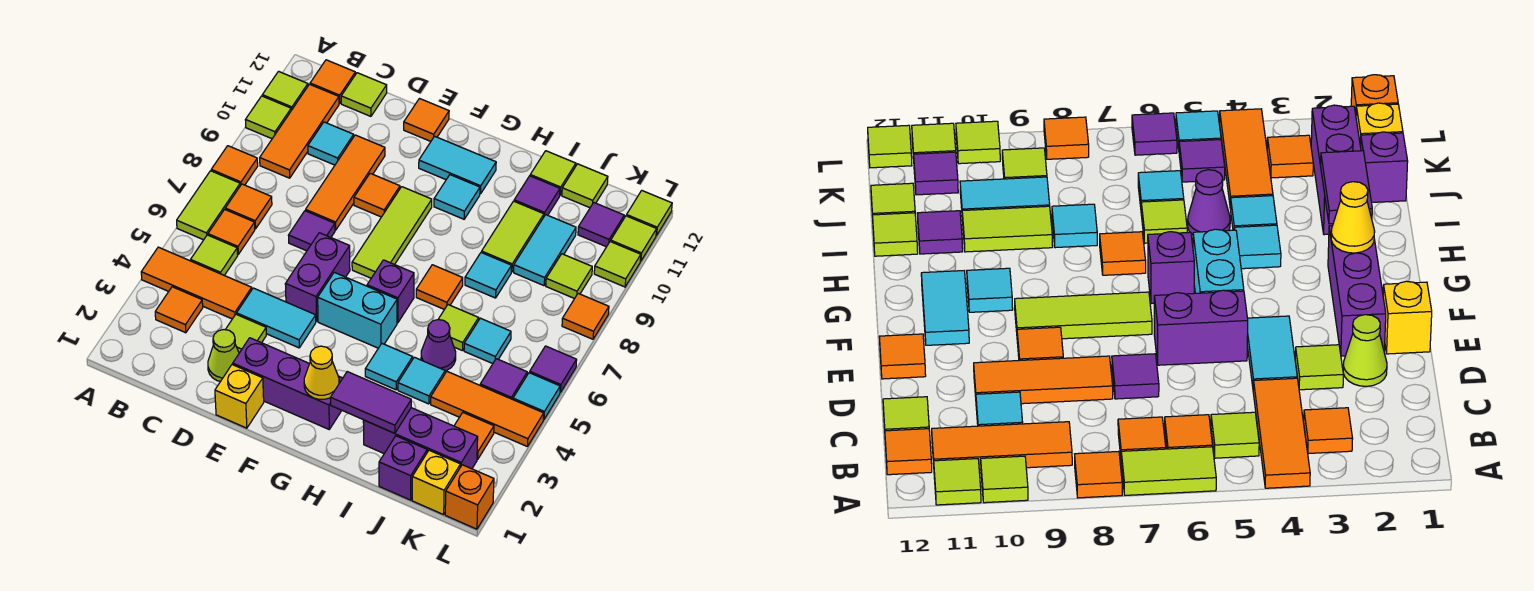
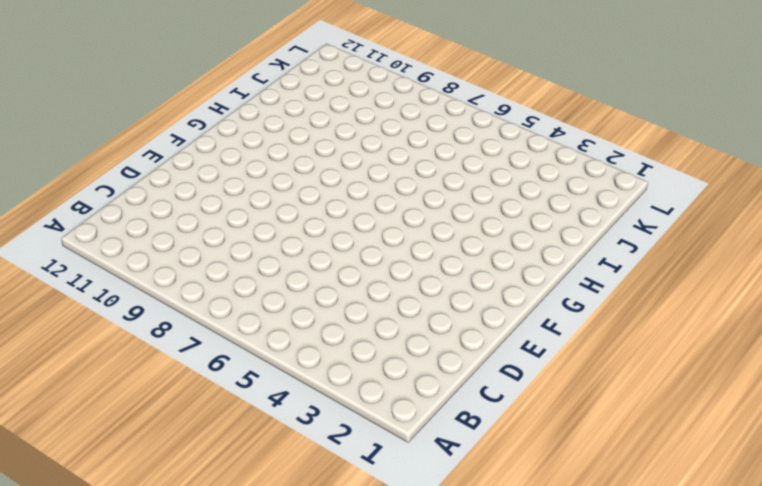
none -> orange 1x3 tile [141,247,252,319]
none -> lime 1x2 tile [177,171,240,240]
none -> orange 1x1 tile [211,146,258,186]
none -> lime 1x1 tile [246,96,291,139]

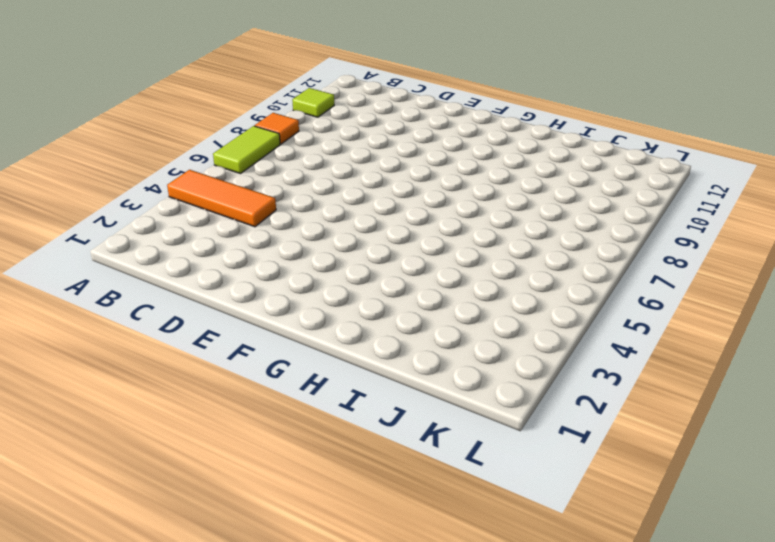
none -> lime 1x1 tile [262,71,308,110]
none -> orange 1x1 tile [155,287,203,333]
none -> lime 1x1 tile [191,235,238,275]
none -> orange 1x1 tile [208,209,255,254]

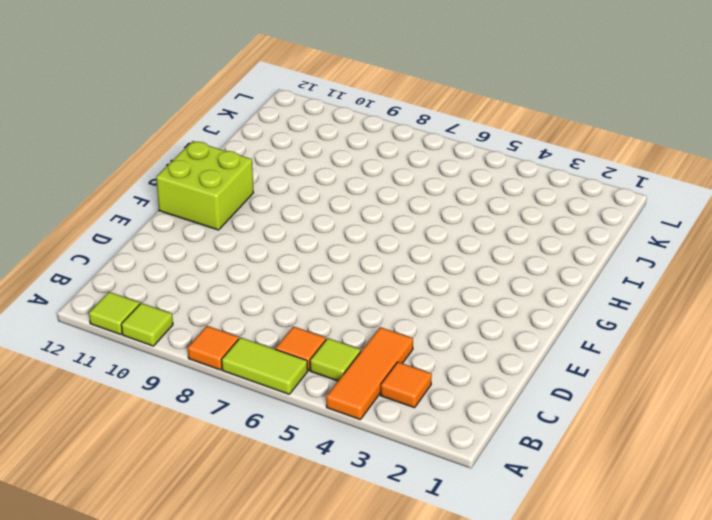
lime 2x2 brick [156,141,253,230] -> cyan 1x2 tile [419,136,496,194]
none -> orange 1x1 tile [225,184,272,229]
none -> orange 1x3 tile [260,84,339,178]
none -> orange 1x1 tile [310,60,355,103]
none -> cyan 1x1 tile [308,122,354,165]

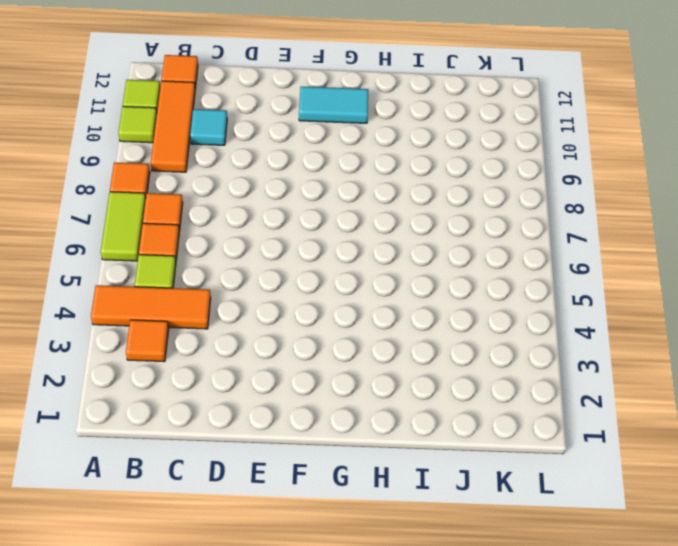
none -> lime 1x1 tile [341,73,387,116]
none -> lime 1x1 cone [208,330,239,382]
none -> lime 1x1 tile [225,314,266,353]
none -> cyan 1x2 tile [237,288,316,348]

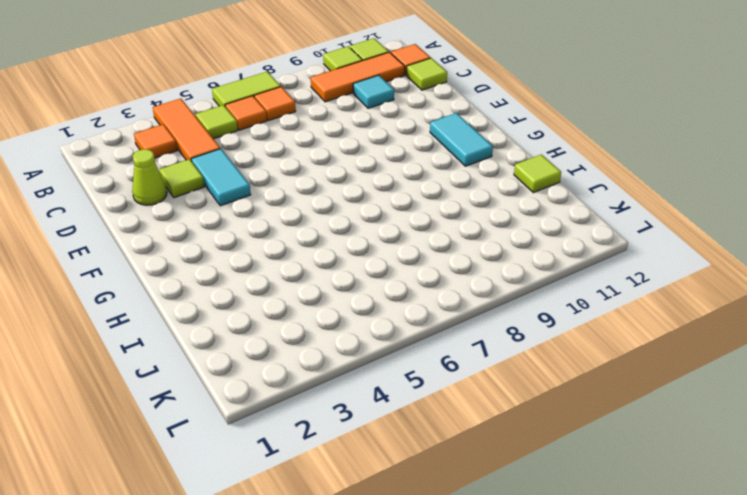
none -> orange 1x1 tile [211,146,258,186]
none -> purple 1x1 tile [288,211,335,251]
none -> orange 1x3 tile [306,135,385,230]
none -> yellow 1x1 brick [215,365,264,428]

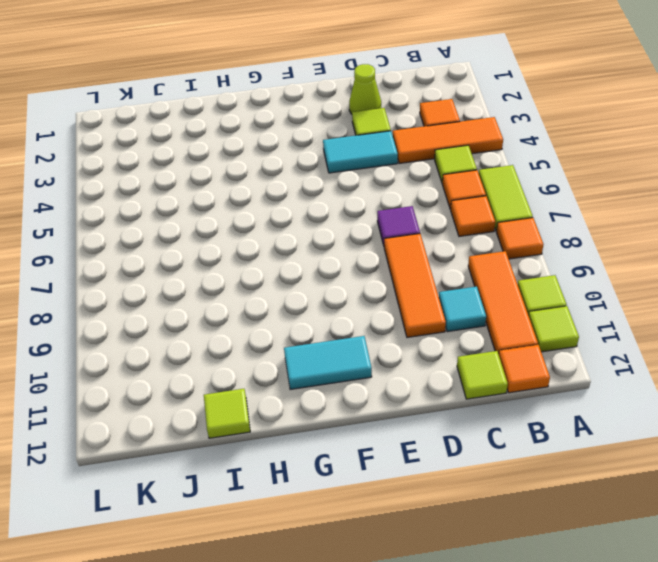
none -> yellow 1x1 brick [215,365,264,428]
none -> purple 1x3 brick [233,338,343,429]
none -> purple 1x2 brick [285,233,350,322]
none -> orange 1x1 tile [354,173,400,217]

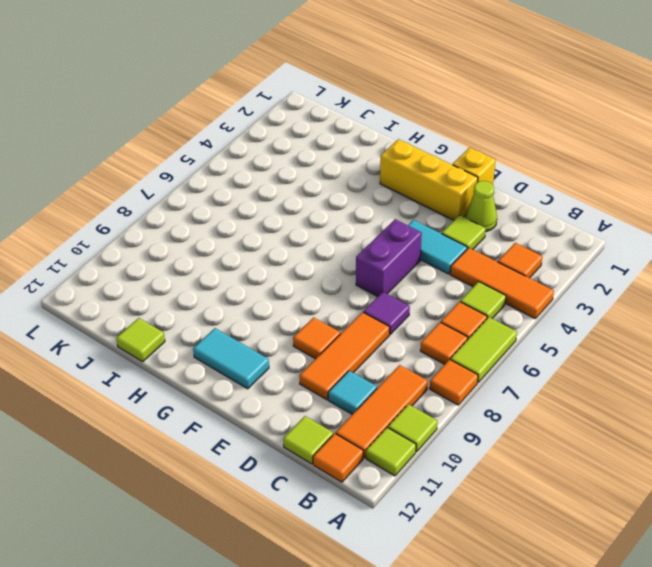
yellow 1x3 brick [380,139,478,220] -> purple 1x3 brick [233,338,343,429]
none -> orange 1x1 tile [404,99,449,141]
none -> cyan 1x2 brick [318,272,397,348]
none -> lime 1x3 tile [352,187,432,278]
none -> purple 1x1 brick [367,260,414,323]

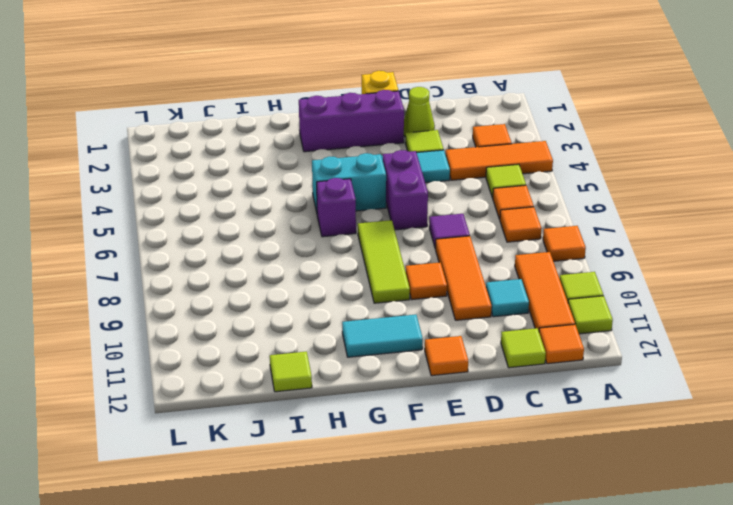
none -> lime 1x2 tile [177,171,240,240]
none -> cyan 1x1 tile [434,175,480,219]
none -> cyan 1x1 tile [365,344,413,390]
none -> orange 1x1 tile [416,265,463,309]

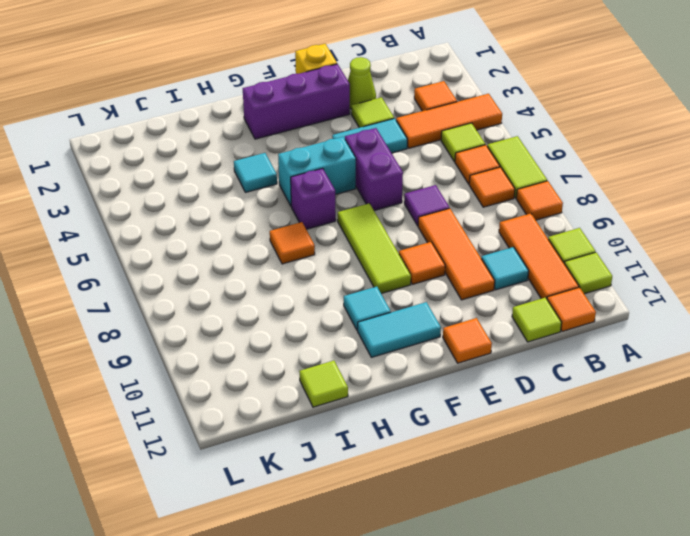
none -> purple 1x3 brick [363,408,478,469]
none -> cyan 1x1 tile [398,357,445,404]
none -> purple 1x1 cone [421,320,456,371]
none -> lime 1x1 tile [438,305,479,351]

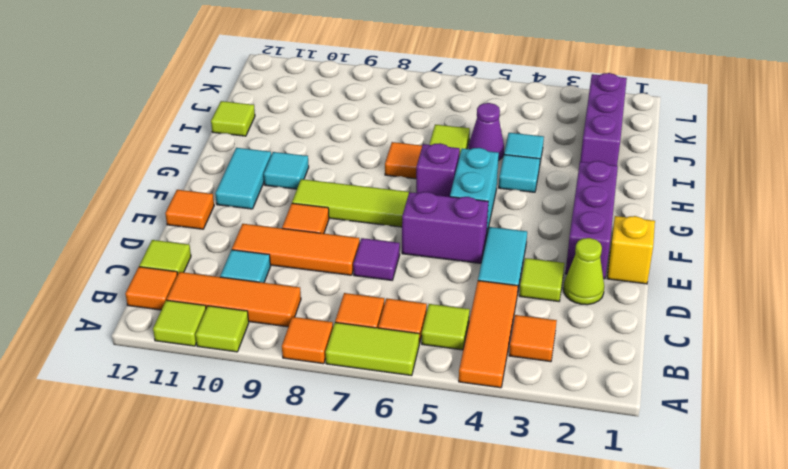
none -> cyan 1x1 tile [465,252,511,298]
none -> lime 1x2 tile [482,201,544,272]
none -> purple 1x1 tile [514,176,560,216]
none -> purple 1x1 brick [379,436,427,500]

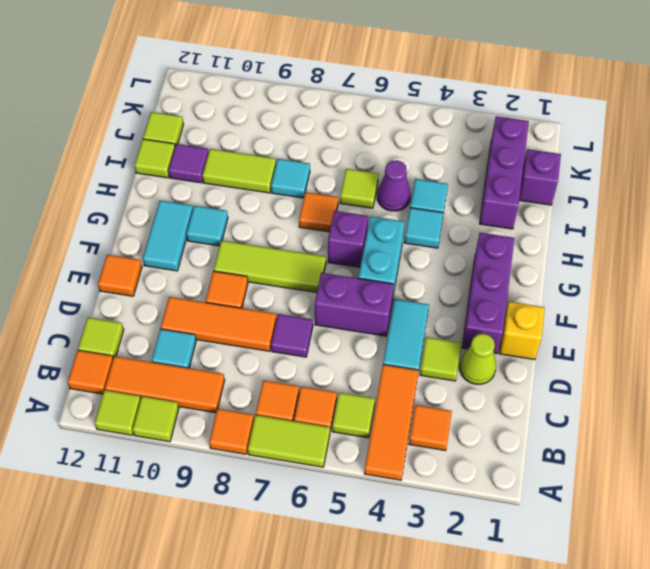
none -> orange 1x3 tile [431,372,544,447]
none -> cyan 1x1 tile [464,318,511,364]
none -> cyan 1x2 tile [514,215,576,286]
none -> yellow 1x1 brick [412,450,461,515]

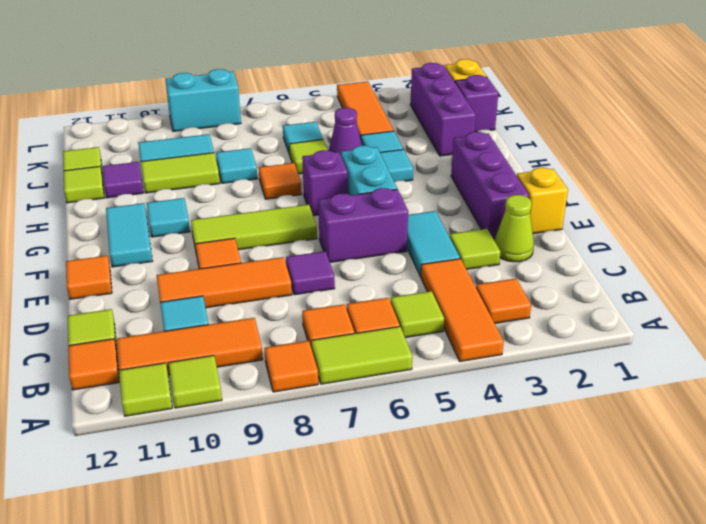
cyan 1x2 brick [165,69,241,131] -> orange 1x1 tile [562,293,609,339]
none -> orange 1x1 tile [454,413,494,459]
none -> purple 1x1 tile [480,359,527,399]
none -> lime 1x1 tile [546,254,592,299]
none -> purple 1x1 tile [578,203,624,247]

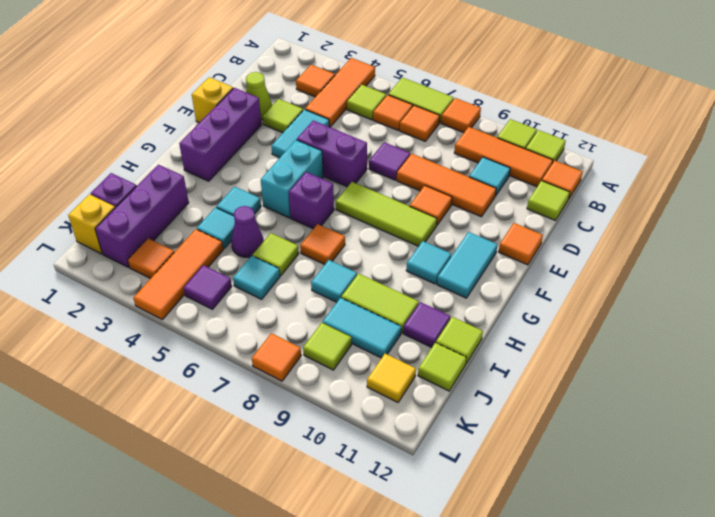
yellow 1x1 tile [367,354,416,402] -> purple 1x1 tile [578,203,624,247]
none -> orange 1x1 brick [445,465,494,529]
none -> cyan 1x1 tile [513,373,560,419]
none -> purple 1x1 tile [530,346,577,393]
none -> lime 1x1 tile [594,241,641,287]

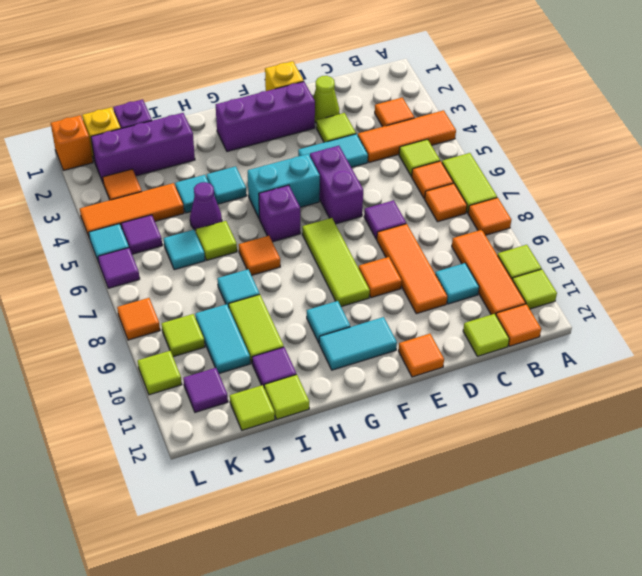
none -> lime 1x1 tile [611,216,657,261]
none -> lime 1x1 tile [627,191,672,235]
none -> yellow 1x1 cone [304,346,339,399]
none -> purple 1x2 tile [330,372,411,433]

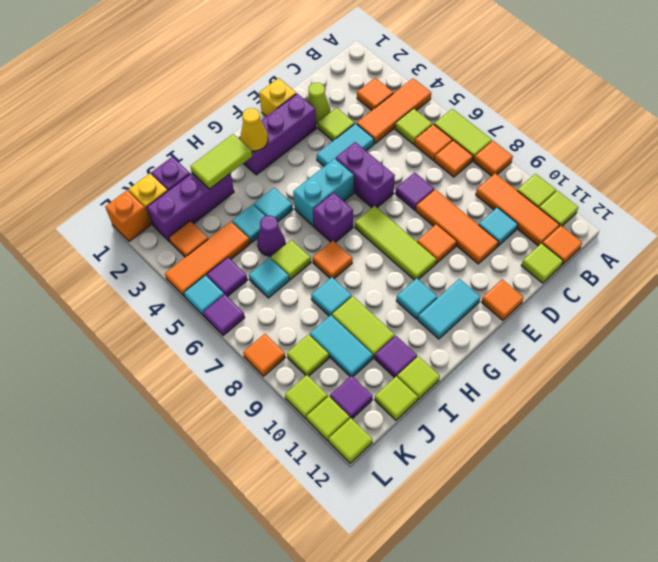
lime 1x2 tile [190,134,252,189] -> purple 1x2 tile [330,372,411,433]

